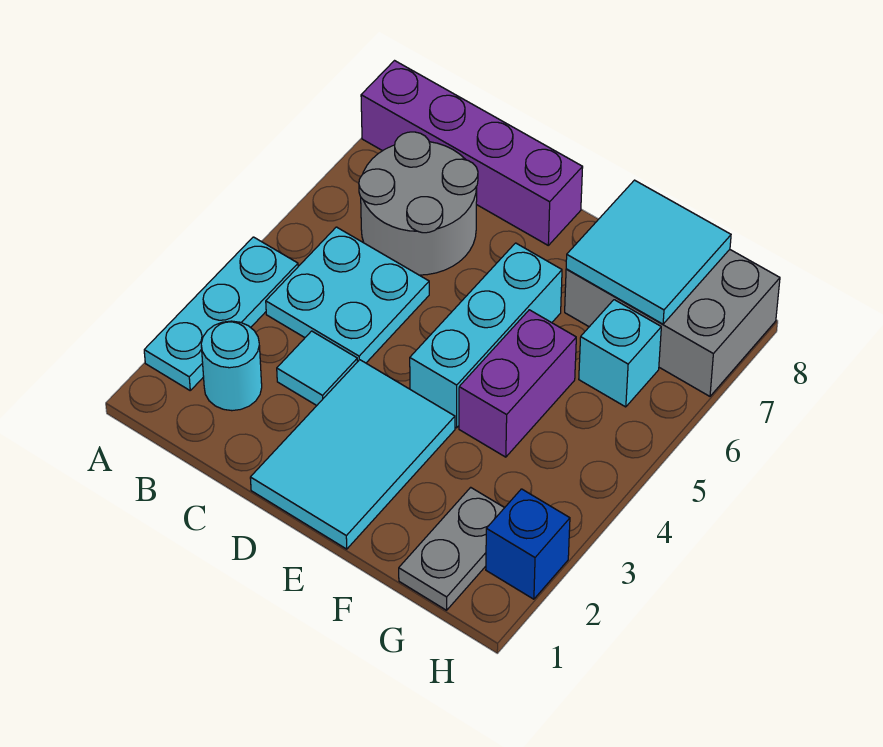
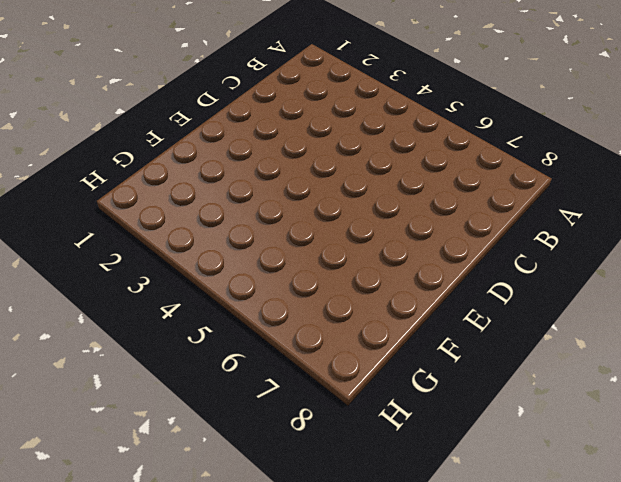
none -> cyan 1x3 plate [144,237,298,390]
none -> purple 1x4 brick [361,61,583,245]
none -> cyan 1x1 round brick [201,321,262,411]

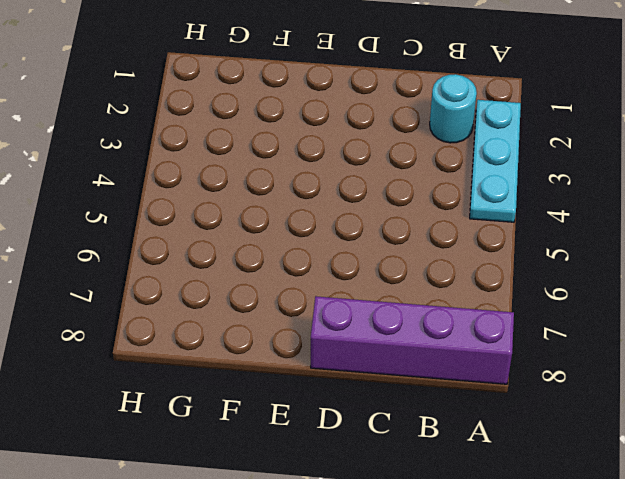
none -> cyan 2x2 plate [266,227,429,363]
none -> grey 2x2 round brick [359,132,478,275]
none -> cyan 1x1 tile [277,331,357,405]

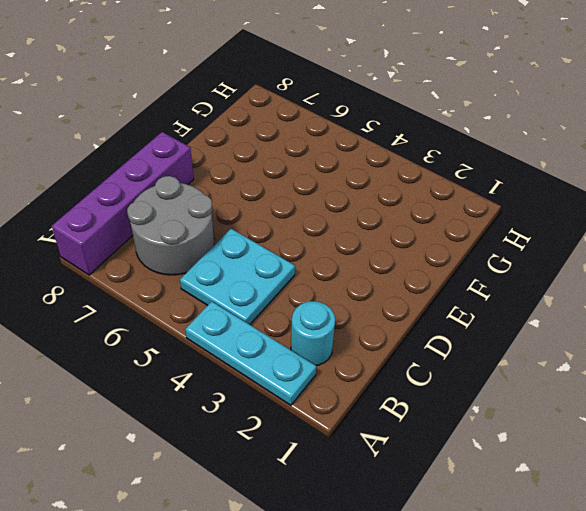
none -> cyan 1x1 tile [277,331,357,405]
none -> cyan 2x3 tile [250,360,455,549]
none -> cyan 1x3 brick [410,243,562,428]

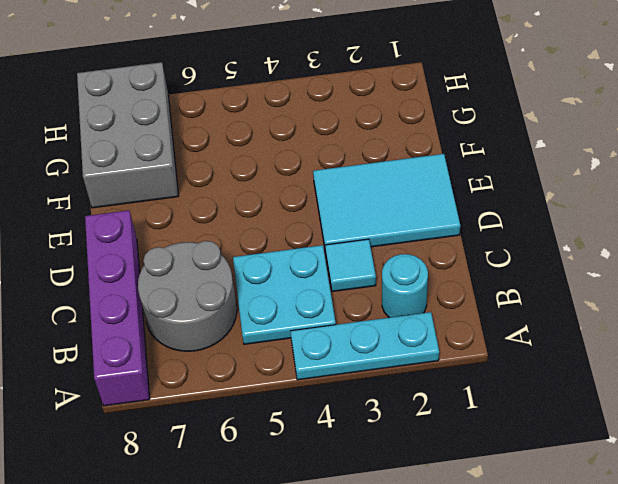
none -> cyan 1x3 brick [410,243,562,428]
none -> purple 1x2 brick [459,310,576,457]
none -> grey 1x2 plate [399,487,504,610]

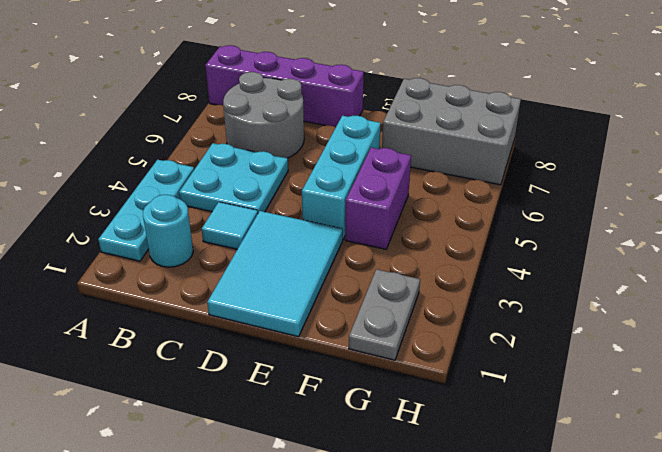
none -> cyan 1x1 brick [579,300,661,407]
none -> blue 1x1 brick [486,489,570,599]
none -> cyan 2x2 tile [566,180,731,324]

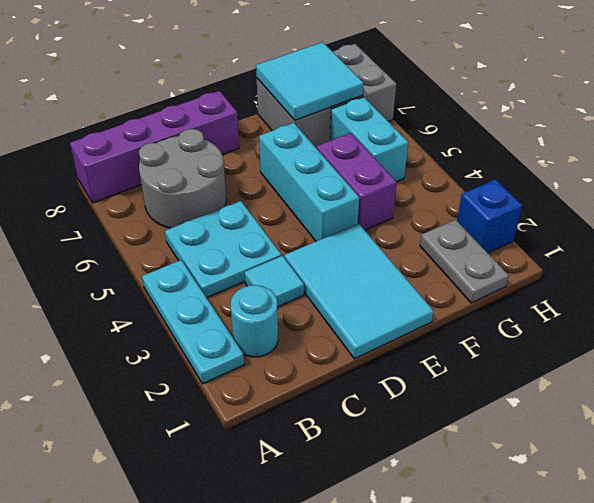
cyan 1x2 brick [330,97,408,182] -> cyan 1x1 brick [579,300,661,407]

